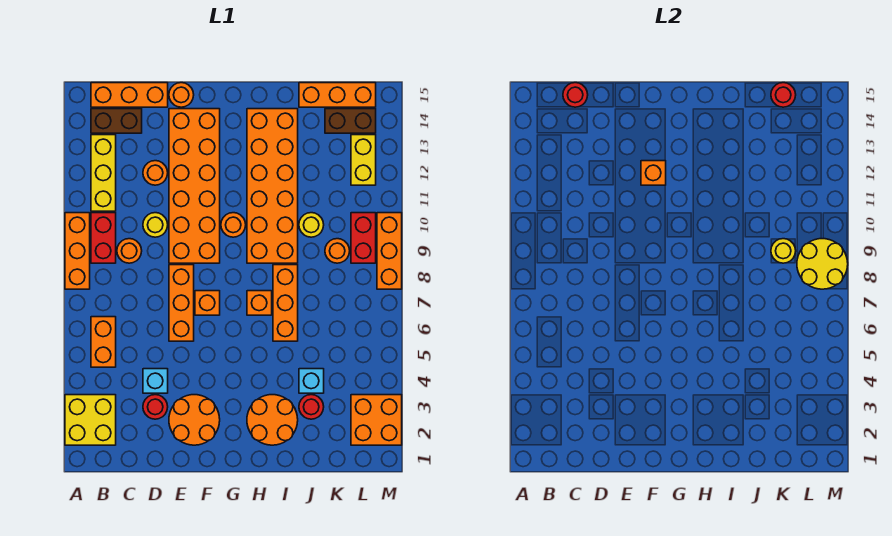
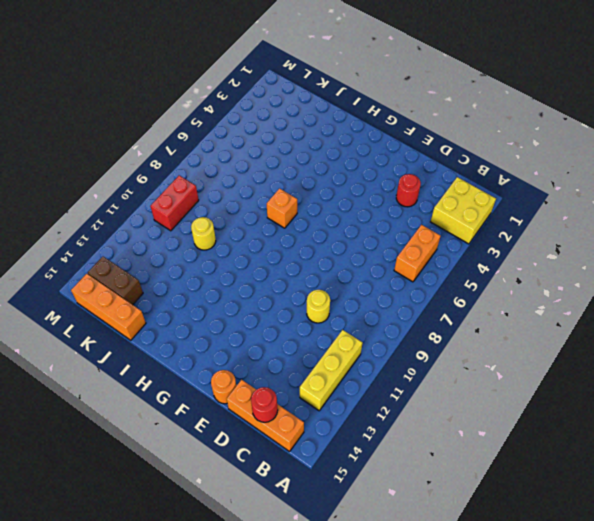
none -> orange 1x3 brick [65,213,90,289]
none -> red 1x2 brick [91,213,116,263]
none -> brown 1x2 brick [91,109,142,133]
none -> orange 1x1 round brick [117,239,142,263]

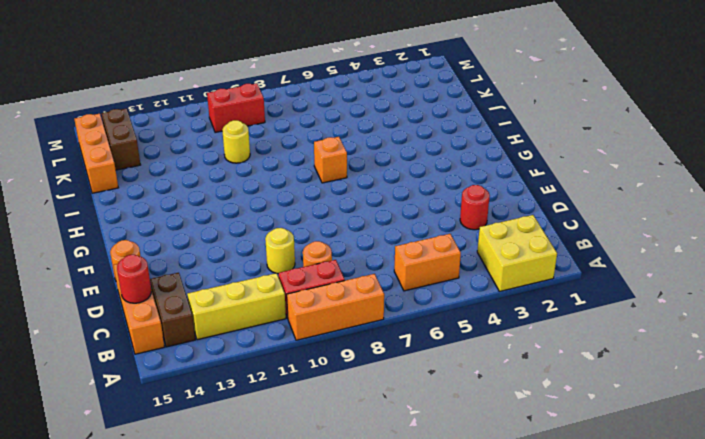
none -> cyan 1x1 brick [143,369,168,393]
none -> orange 1x1 round brick [143,161,168,185]
none -> orange 2x2 round brick [169,395,220,445]
none -> orange 1x3 brick [169,265,194,341]

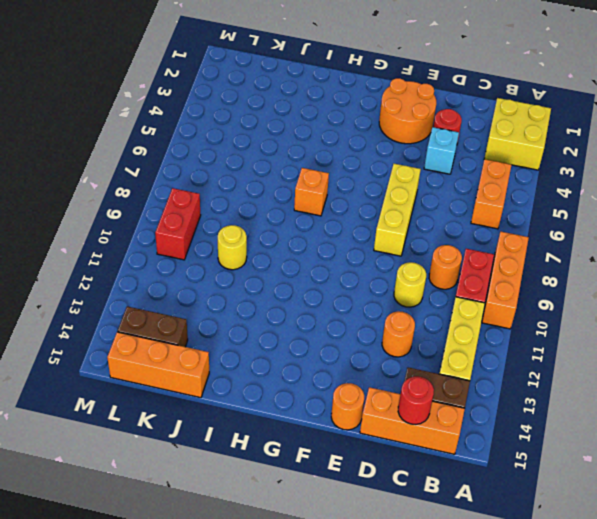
yellow 1x3 brick [374,164,421,256] -> orange 1x3 brick [169,265,194,341]
none -> orange 2x6 brick [169,109,220,263]
none -> orange 1x1 brick [195,291,220,315]
none -> orange 1x1 round brick [221,213,246,237]
none -> orange 2x2 round brick [247,395,298,445]

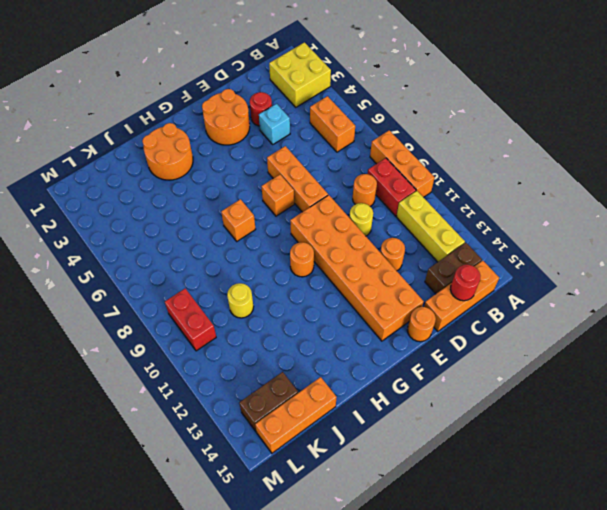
none -> orange 2x6 brick [247,109,298,263]
none -> orange 1x3 brick [273,265,298,341]
none -> red 1x1 round brick [299,395,324,419]
none -> cyan 1x1 brick [299,369,324,393]

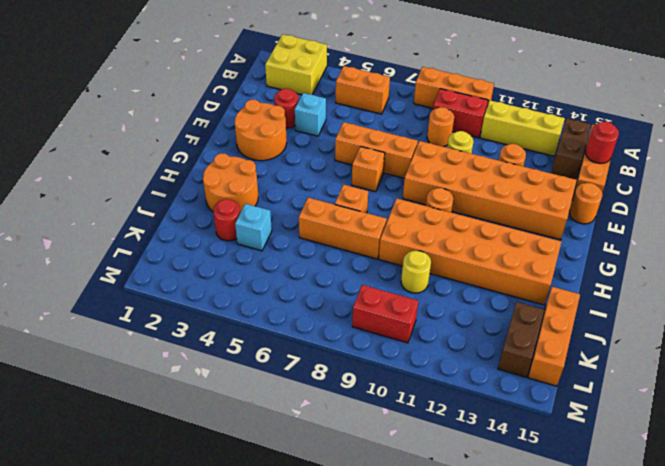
none -> orange 1x1 round brick [325,239,350,263]
none -> orange 2x2 brick [351,395,402,445]
none -> yellow 1x2 brick [351,135,376,185]
none -> orange 1x3 brick [377,213,402,289]

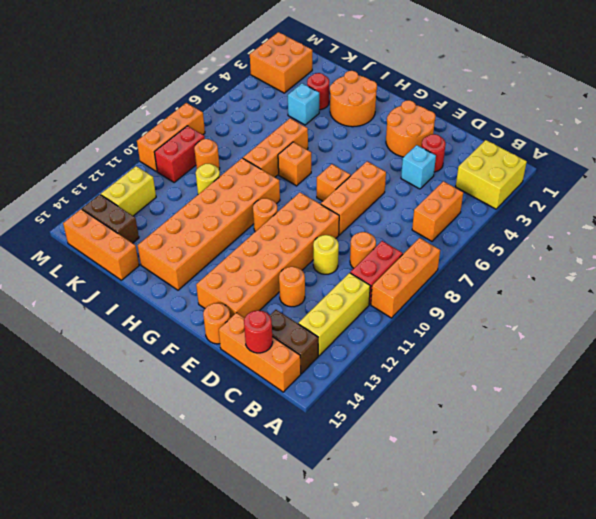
none -> orange 1x1 brick [641,161,666,185]
none -> yellow 1x1 round brick [771,239,796,263]
none -> red 1x1 round brick [771,83,796,107]
none -> yellow 2x2 round brick [797,239,848,289]

